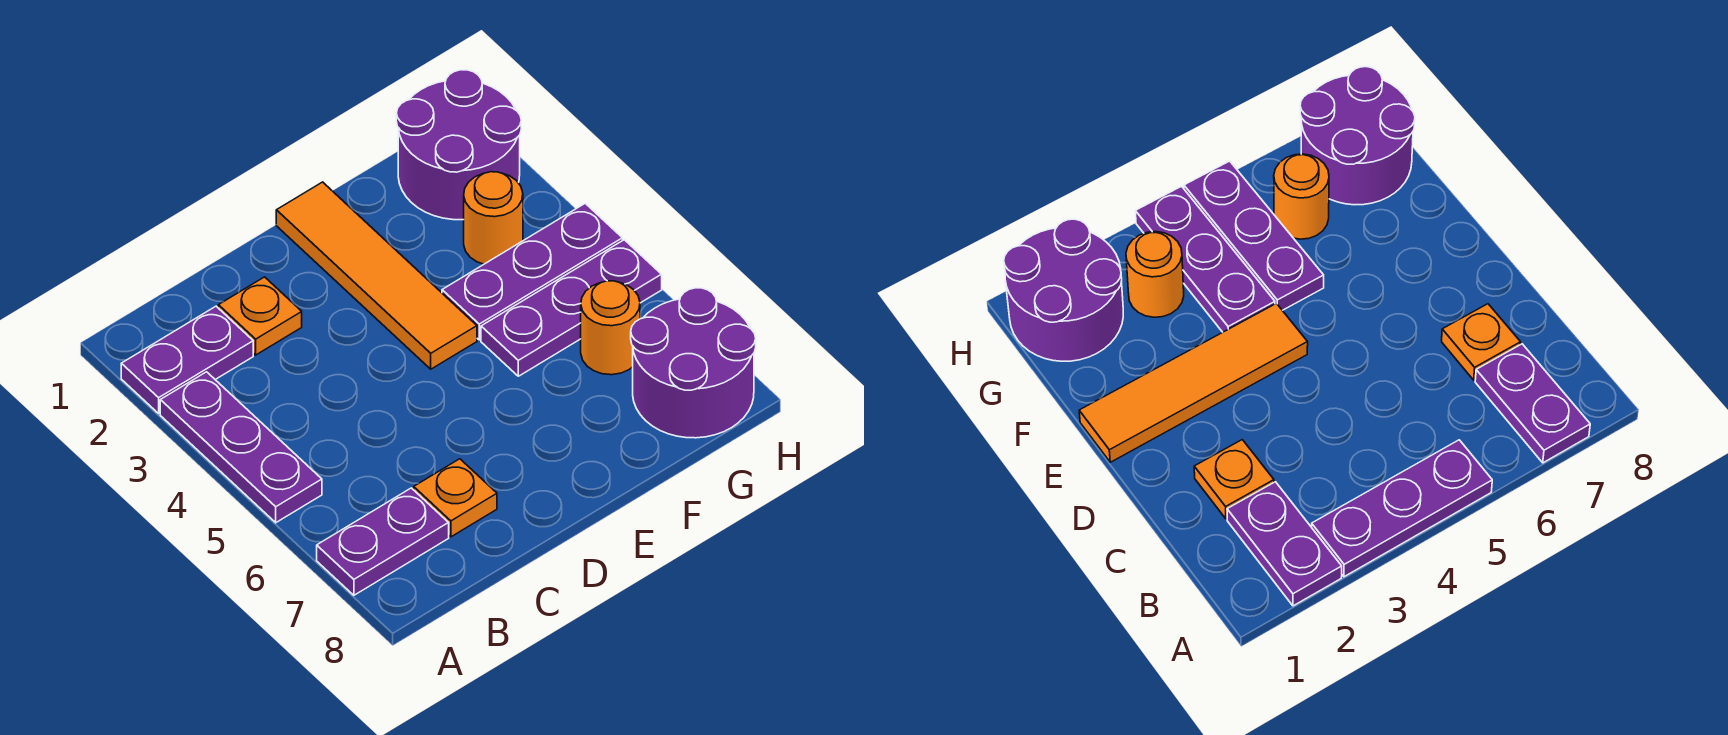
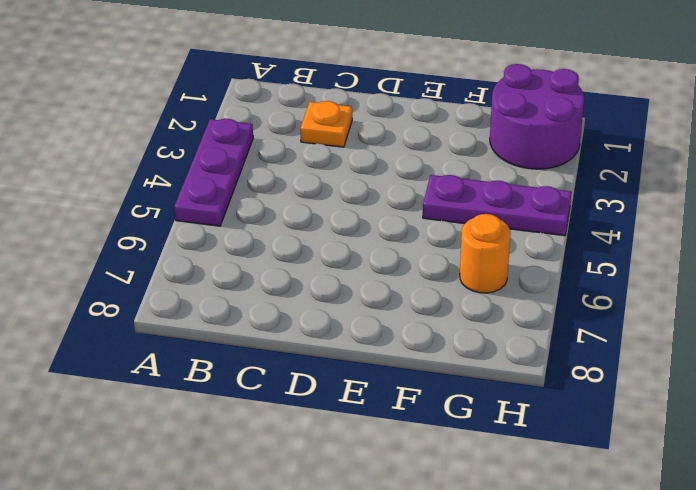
none -> purple 1x2 plate [121,306,253,413]
none -> purple 1x2 plate [317,488,449,595]
none -> orange 1x1 plate [414,459,497,537]

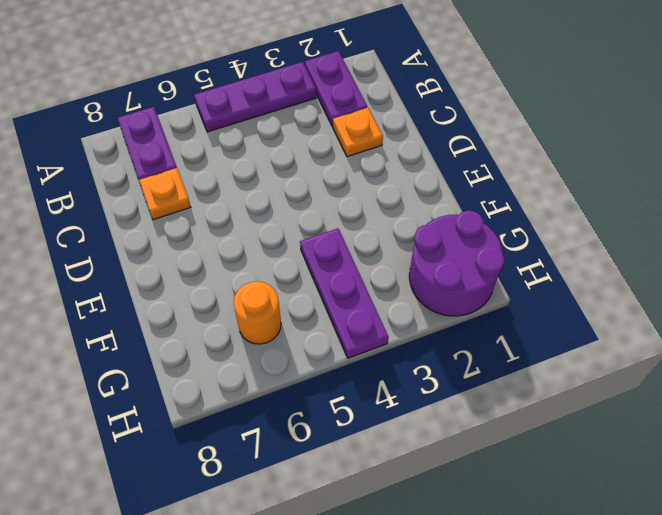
none -> orange 1x4 tile [276,182,477,369]
none -> purple 1x3 plate [481,240,662,376]
none -> orange 1x1 round brick [464,172,523,264]

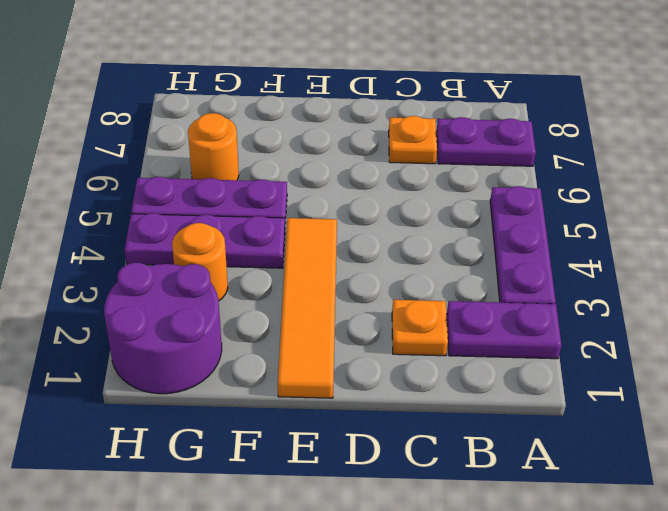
none -> purple 2x2 round brick [631,288,756,438]

